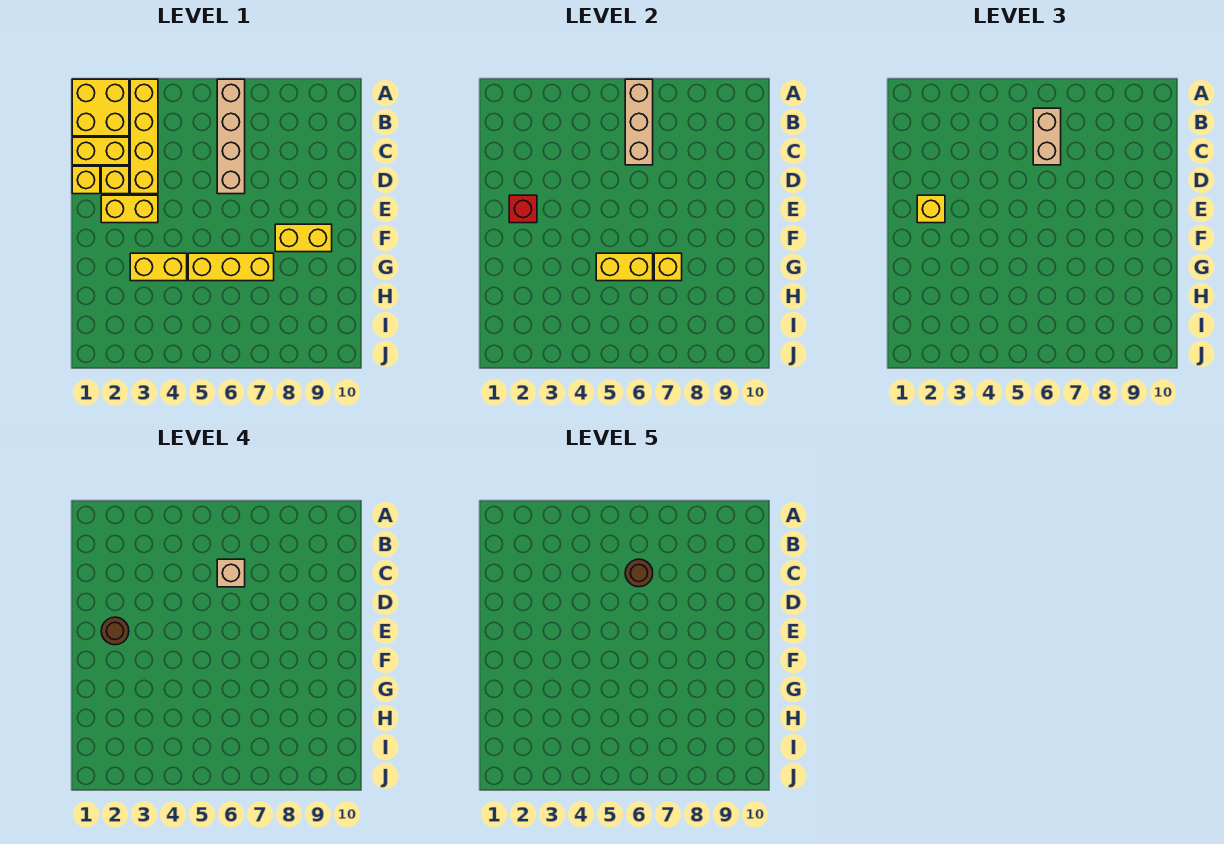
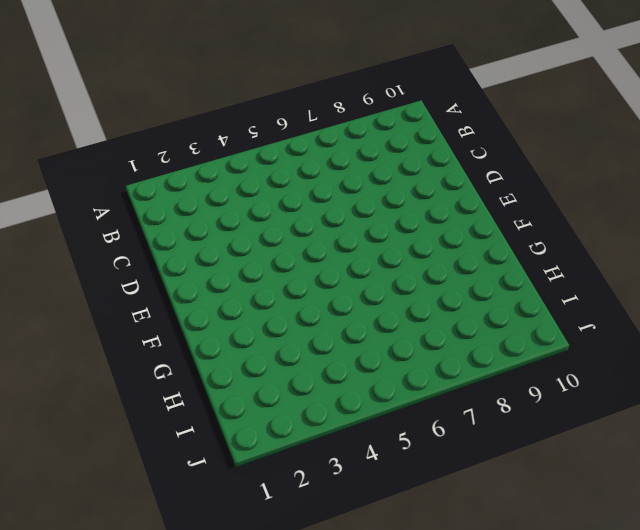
none -> yellow 2x2 brick [72,79,129,136]
none -> yellow 1x4 brick [130,79,158,194]
none -> tan 1x4 brick [217,79,245,194]

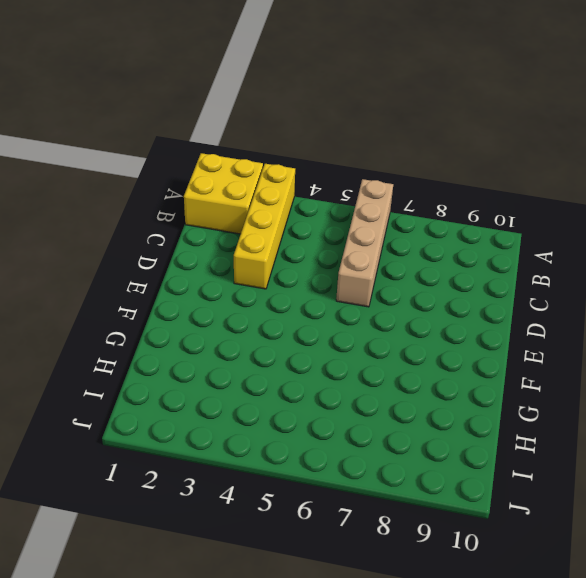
none -> yellow 1x2 brick [72,137,129,165]
none -> yellow 1x1 brick [72,166,100,194]
none -> yellow 1x1 brick [101,166,129,194]

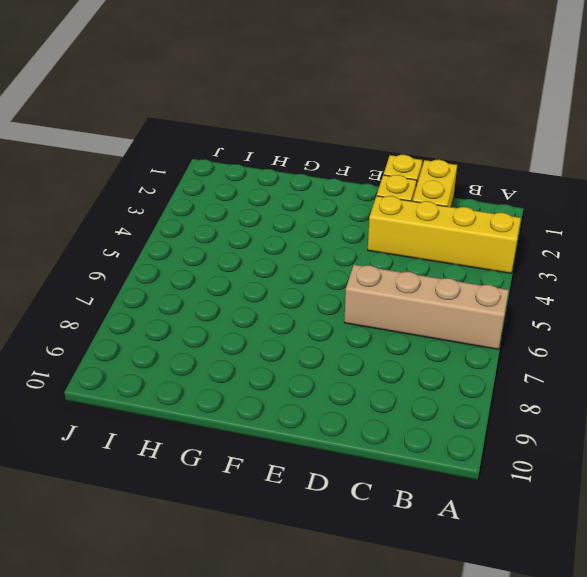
none -> yellow 2x2 brick [72,79,129,136]
none -> yellow 1x2 brick [101,195,158,223]
none -> yellow 1x2 brick [275,224,332,252]

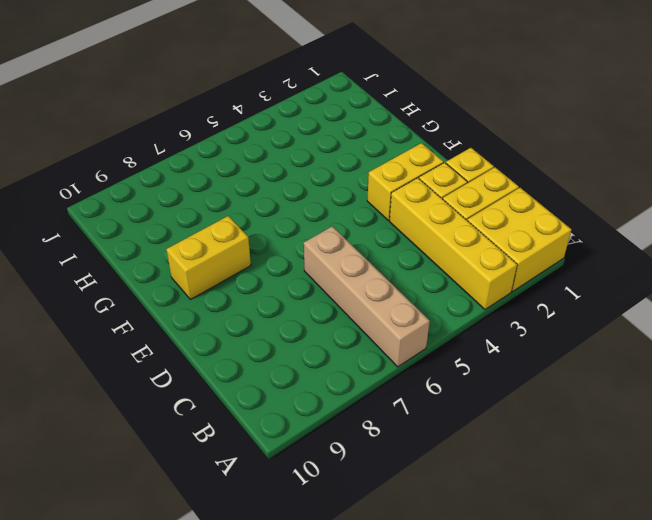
none -> yellow 1x2 brick [130,253,187,281]
none -> yellow 1x3 brick [188,253,274,281]
none -> tan 1x3 brick [625,79,653,165]

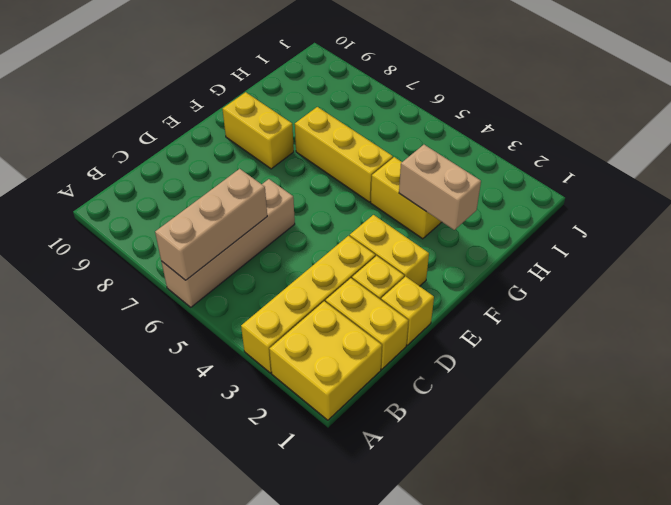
tan 1x2 brick [399,145,481,230] -> tan 1x2 brick turned to [1033,108,1061,165]
none -> red 1x1 brick [509,195,537,223]
none -> yellow 1x2 brick [596,253,653,281]
none -> yellow 1x1 brick [654,253,682,281]

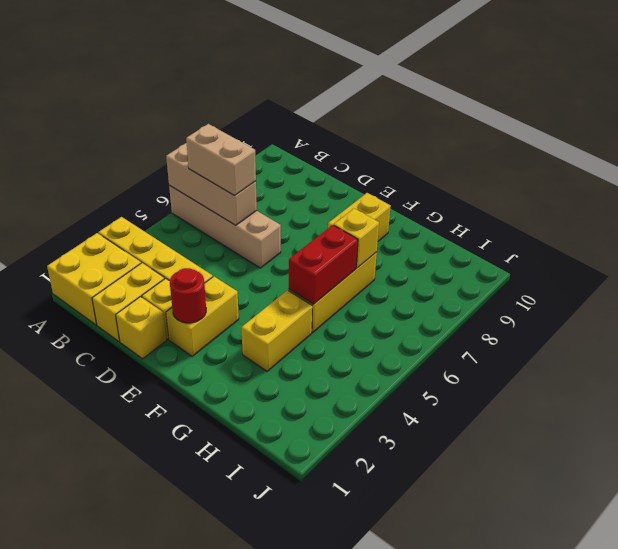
red 1x1 round brick [170,268,206,323] -> red 1x1 brick [509,195,537,223]
red 1x2 brick [289,225,358,304] -> yellow 1x2 brick [596,253,653,281]
none -> yellow 1x1 brick [917,195,945,223]
none -> tan 1x1 brick [217,559,245,587]
none -> brown 1x1 round brick [101,617,129,645]

